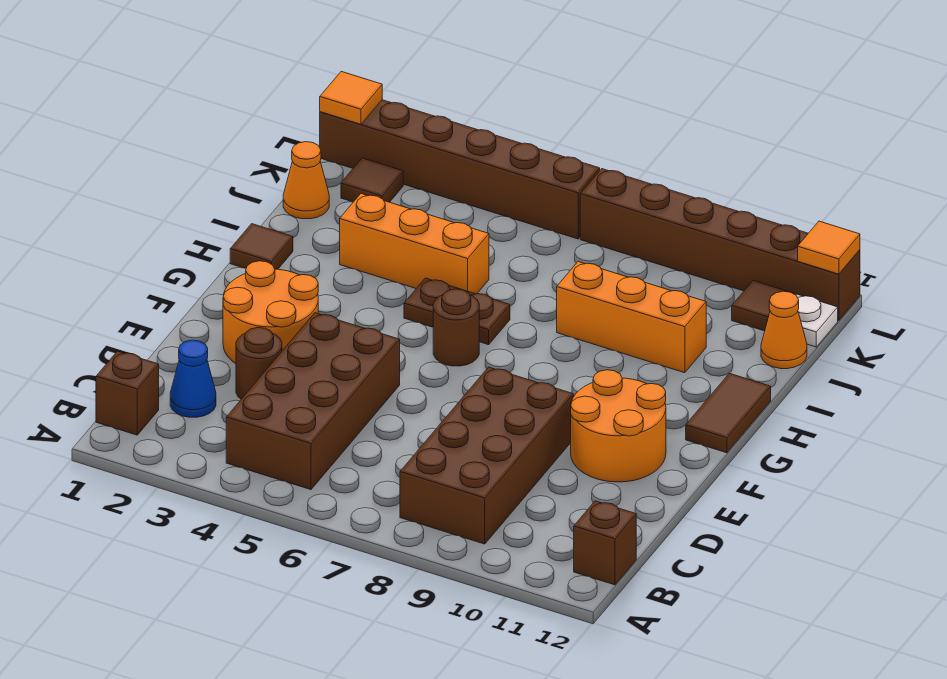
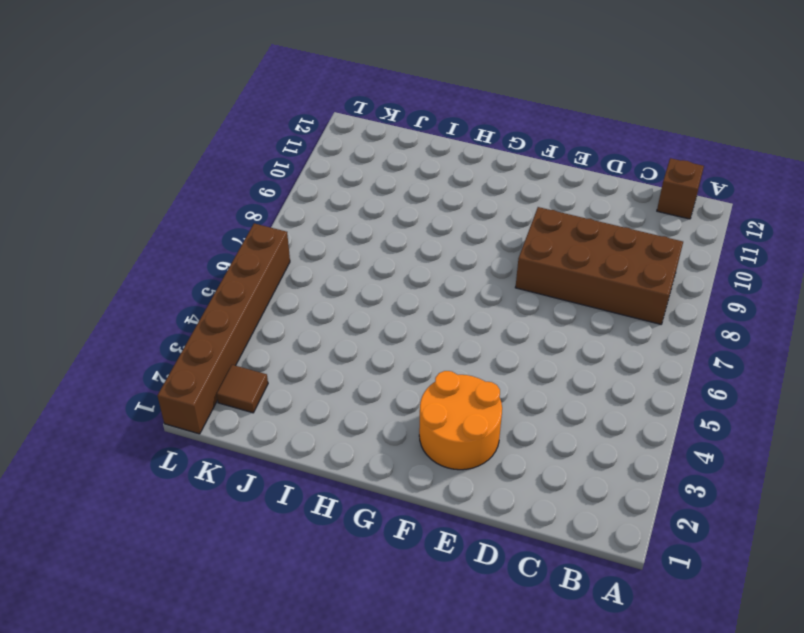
none -> brown 1x1 brick [96,351,159,435]
none -> brown 2x4 brick [226,313,400,490]
none -> blue 1x1 cone [170,340,216,417]

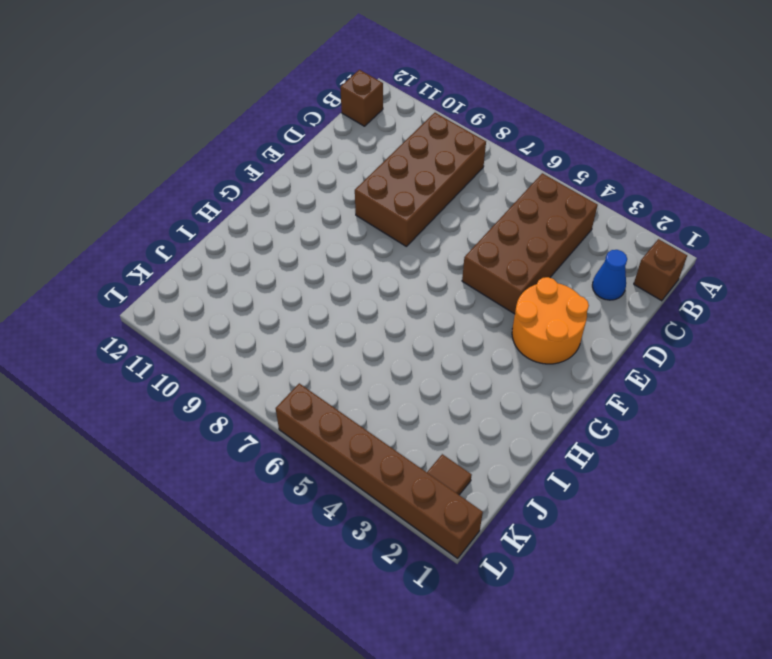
none -> brown 1x1 round brick [236,327,282,399]
none -> orange 2x2 round brick [571,370,666,482]
none -> brown 1x1 round brick [433,289,479,366]

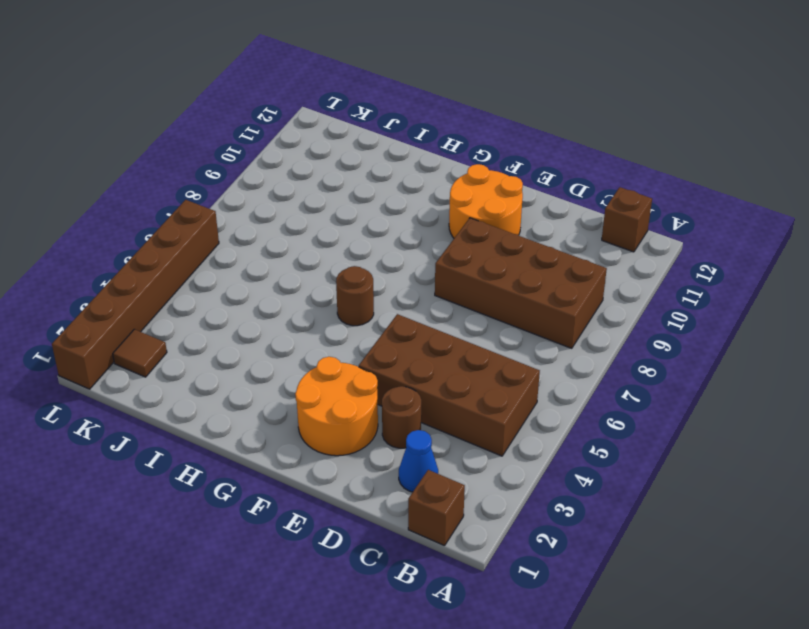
none -> brown 1x2 tile [686,373,771,453]
none -> brown 1x1 tile [230,224,293,269]
none -> brown 1x2 plate [404,278,510,345]

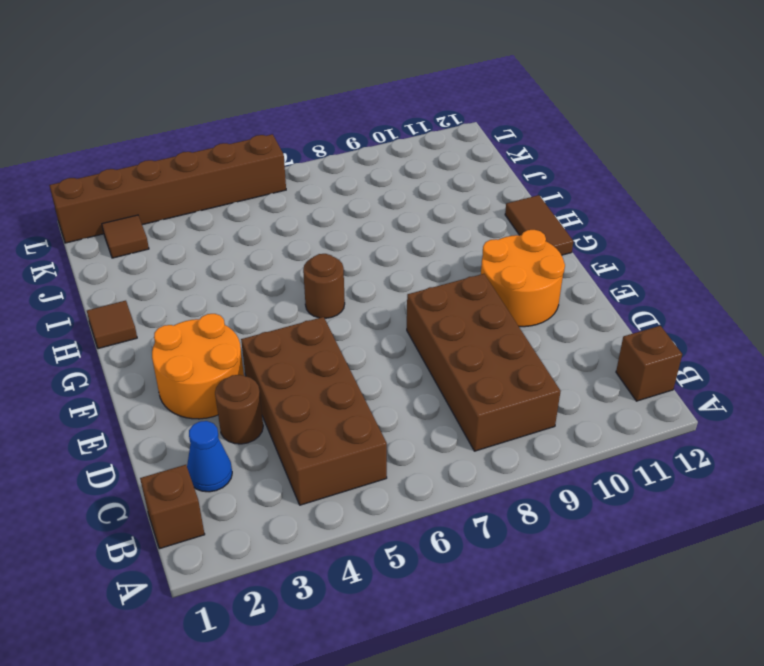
none -> brown 1x2 plate [404,278,510,345]
none -> orange 1x3 brick [340,194,489,294]
none -> orange 1x3 brick [557,262,706,373]

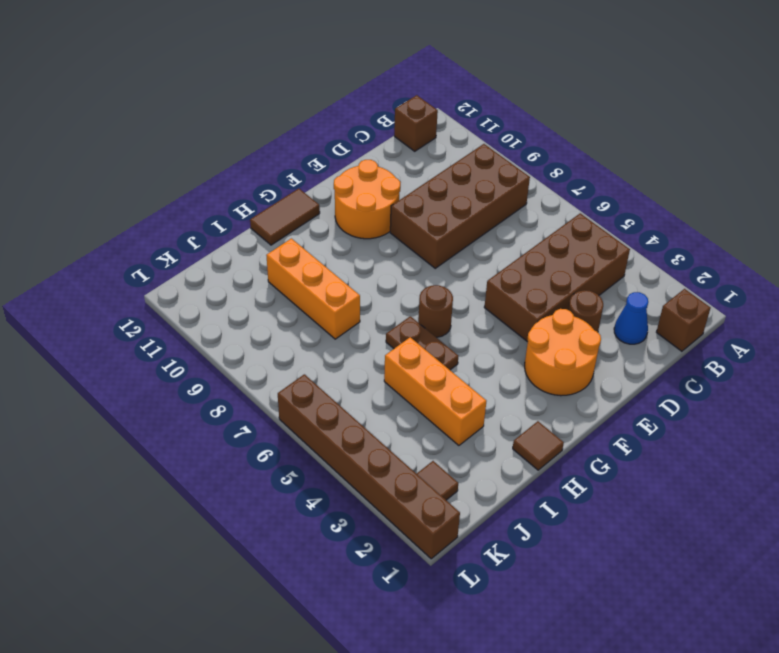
none -> orange 1x1 cone [283,142,329,219]
none -> orange 1x1 cone [761,291,807,369]
none -> brown 1x1 tile [732,281,794,331]

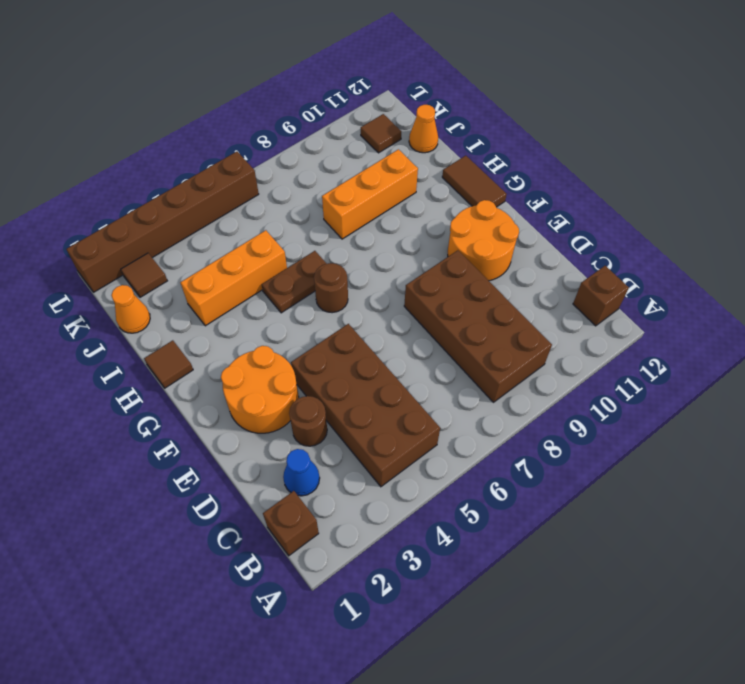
none -> white 1x1 plate [796,294,838,347]
none -> brown 1x6 brick [580,169,860,321]
none -> orange 1x1 tile [320,72,382,124]

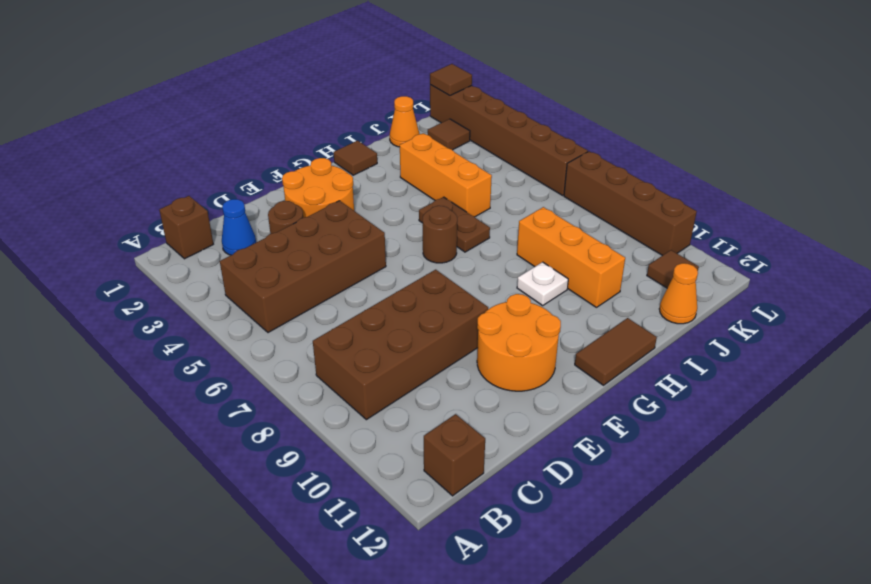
white 1x1 plate [517,262,568,305] -> white 1x1 plate moved to [796,294,838,347]
brown 1x1 tile [430,64,472,96] -> orange 1x1 tile [320,72,382,124]
brown 1x4 brick [564,151,697,256] -> brown 1x6 brick [580,169,860,321]
none -> orange 1x1 tile [798,221,860,274]

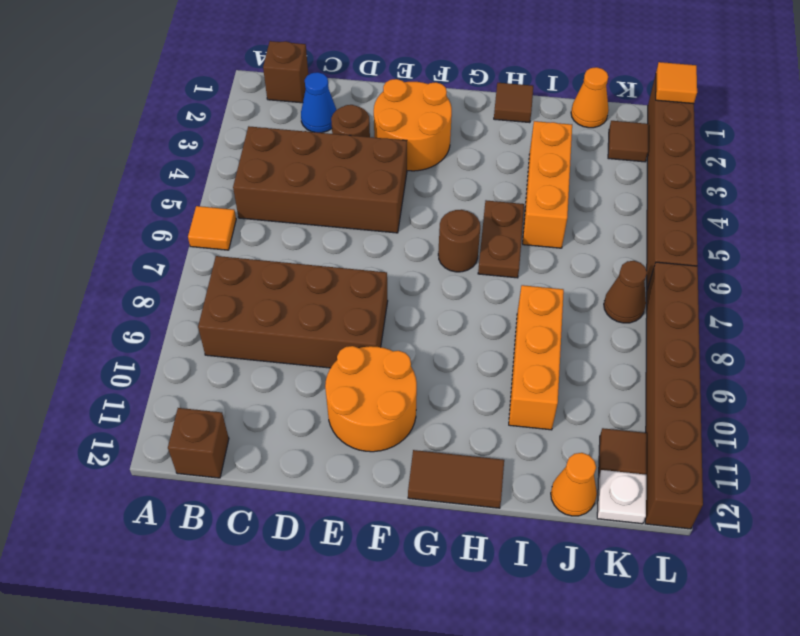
orange 1x1 tile [188,206,236,250] -> orange 1x1 tile moved to [798,221,860,274]
brown 1x1 cone [604,261,647,323] -> none

